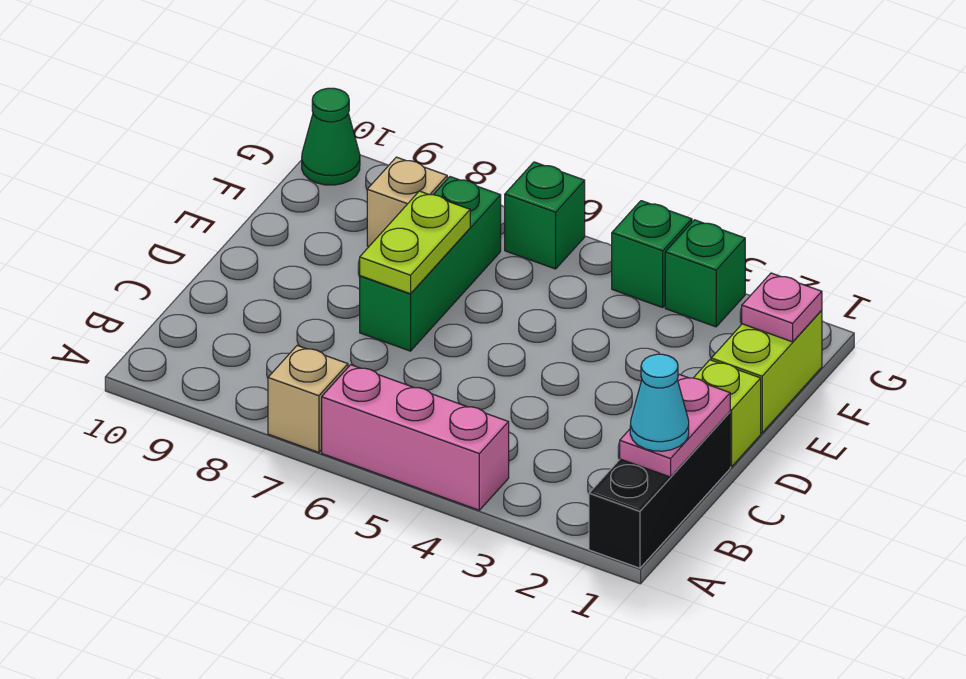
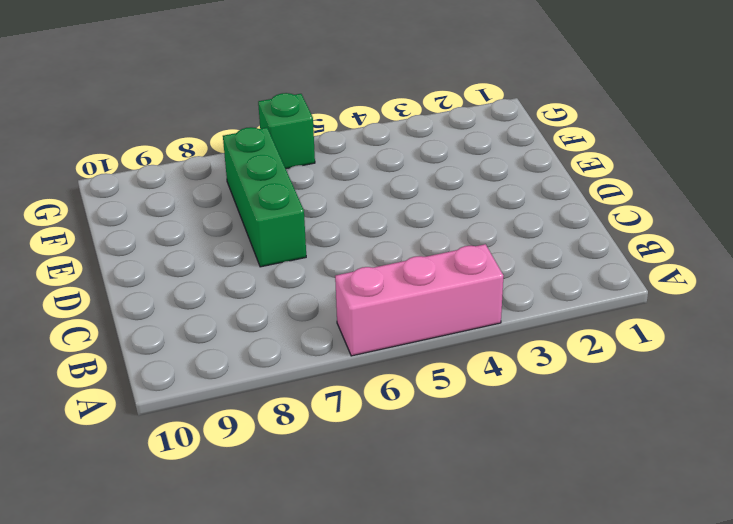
none -> black 1x3 brick [589,412,730,568]
none -> tan 1x1 brick [268,345,348,452]
none -> lime 1x1 brick [694,360,761,467]

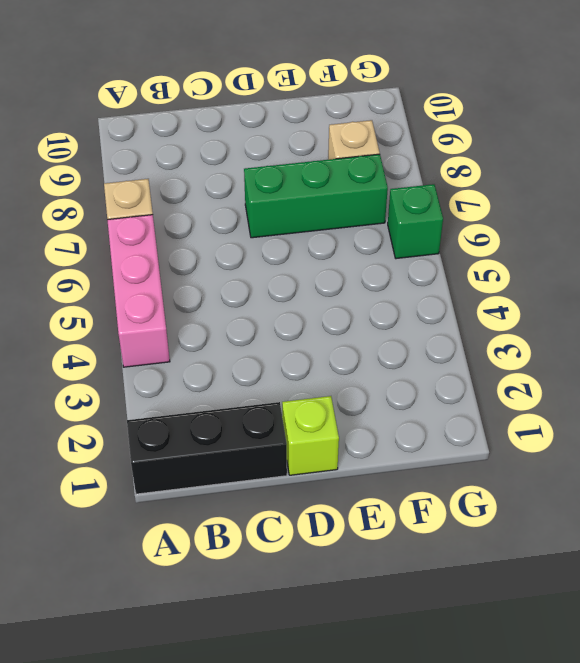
none -> lime 1x2 brick [711,310,822,433]
none -> green 1x1 brick [665,220,745,327]
none -> green 1x1 brick [612,201,692,308]

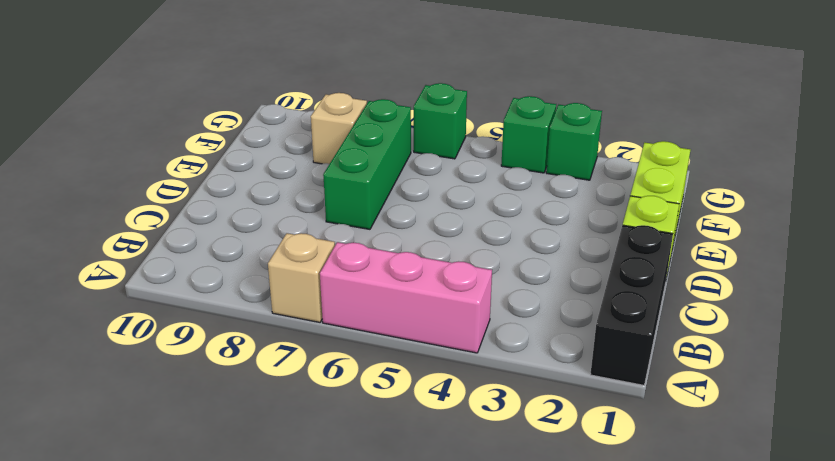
none -> green 1x1 cone [302,88,360,185]
none -> pink 1x2 plate [620,374,730,477]
none -> lime 1x2 plate [360,191,470,294]

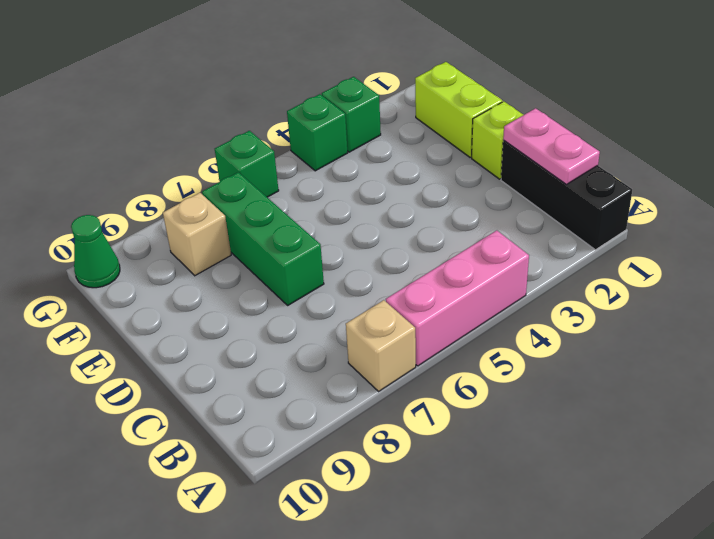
none -> lime 1x2 plate [360,191,470,294]
none -> pink 1x1 plate [742,273,822,342]
none -> cyan 1x1 cone [630,354,689,451]

